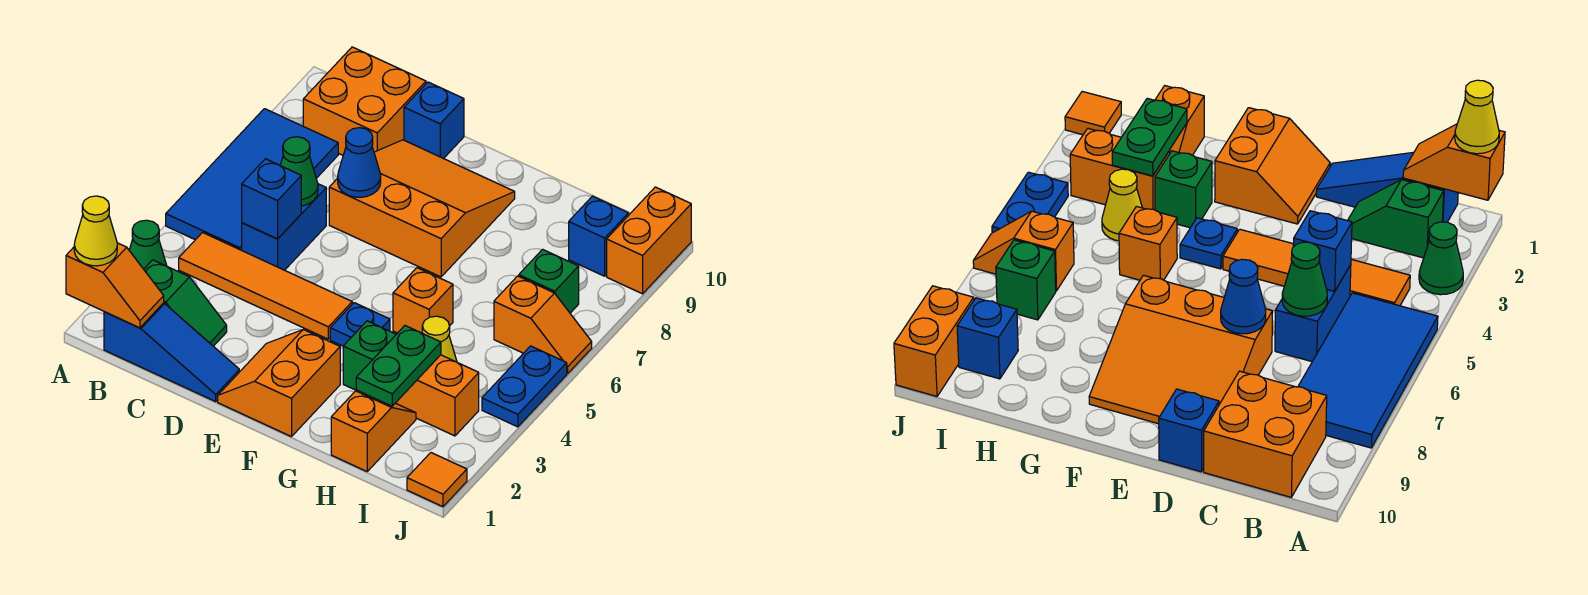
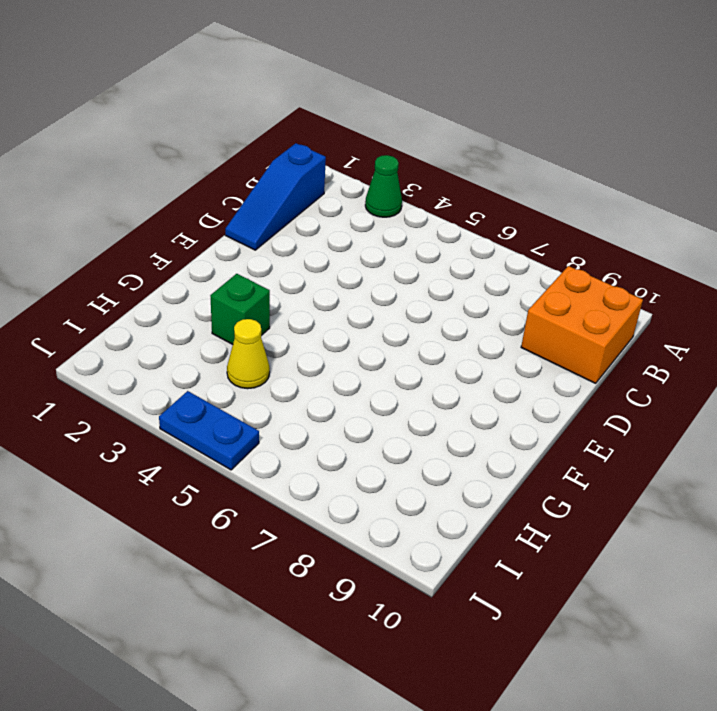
none -> blue 2x4 tile [166,109,338,250]
none -> green 1x2 slope [144,260,227,346]
none -> orange 1x4 tile [179,233,352,339]

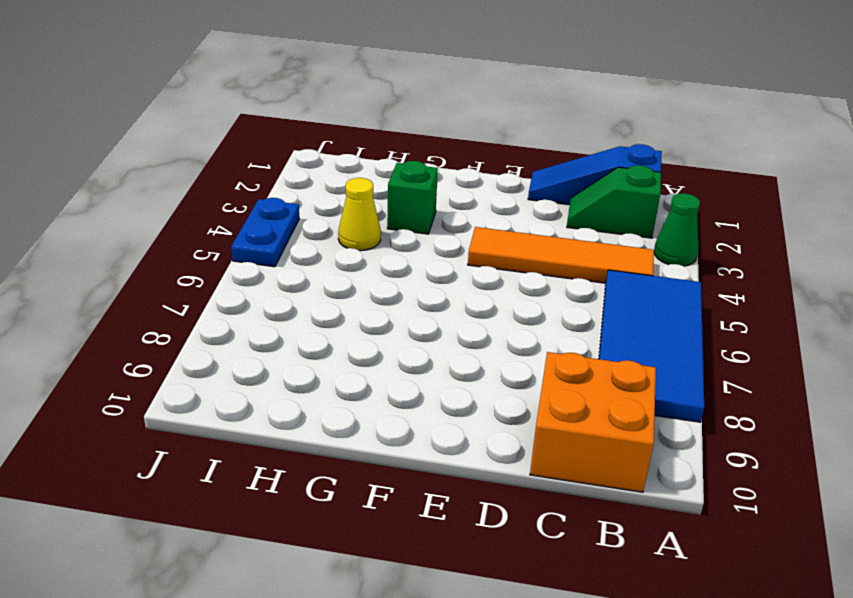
none -> blue 1x2 brick [242,184,326,270]
none -> orange 3x3 slope [329,140,515,277]
none -> blue 1x1 brick [404,82,464,159]

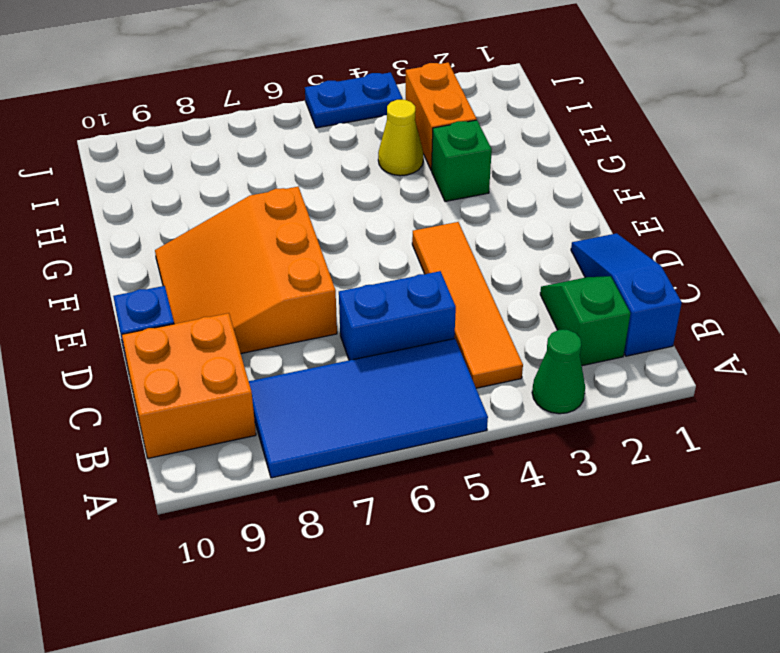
none -> orange 2x2 slope [218,330,340,437]
none -> blue 1x1 plate [330,303,390,346]
none -> orange 1x1 brick [393,268,453,333]

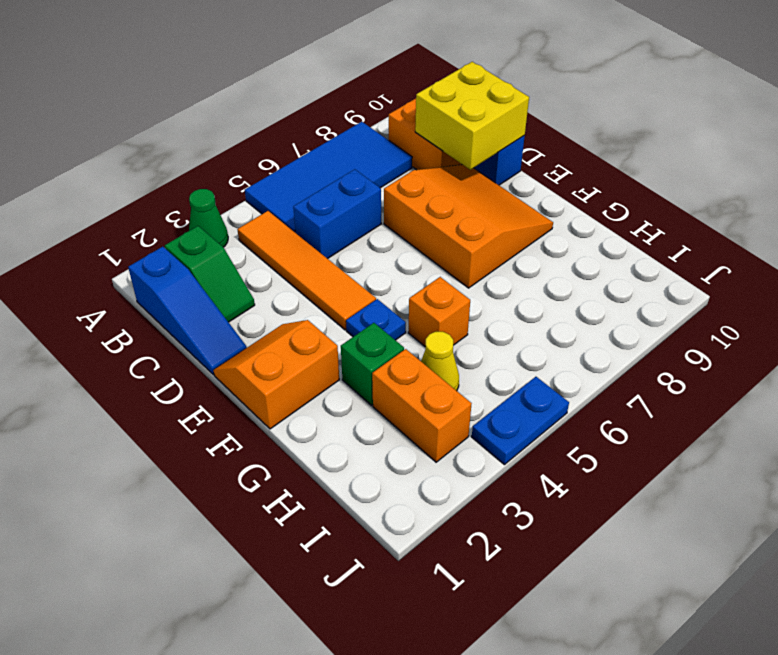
yellow 2x2 brick [415,62,529,170] -> none
none -> orange 1x2 slope [331,391,416,471]
none -> orange 1x2 slope [494,276,592,374]
none -> green 1x1 brick [519,249,579,313]

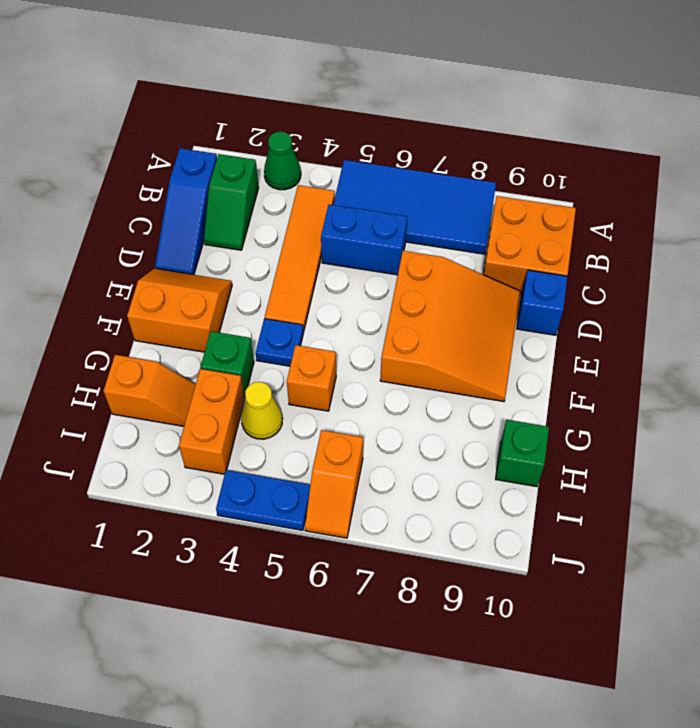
green 1x1 brick [496,420,549,487] -> green 1x1 brick moved to [519,249,579,313]
none -> blue 1x1 brick [569,196,628,276]
none -> orange 1x1 tile [407,453,467,507]
none -> orange 1x2 brick [607,187,691,294]

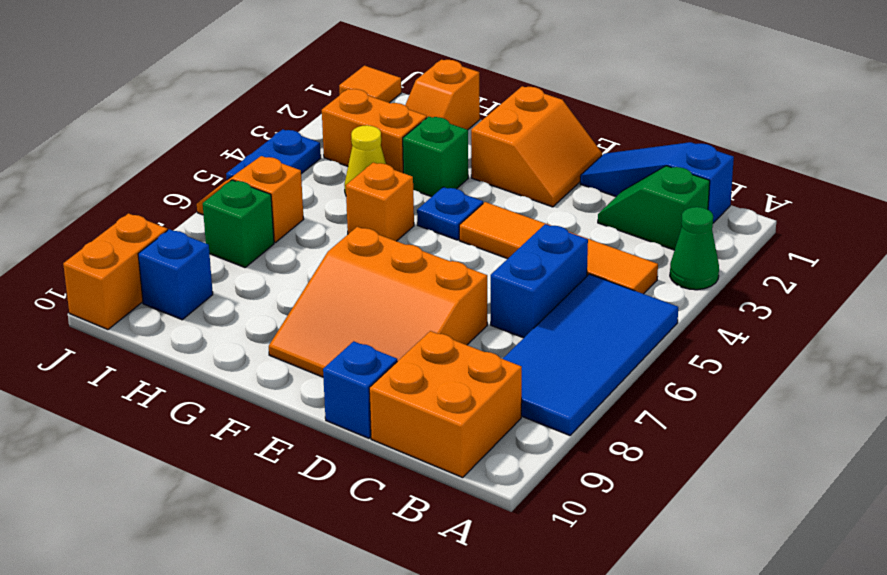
none -> orange 1x2 slope [66,243,164,328]
none -> blue 1x1 brick [242,159,301,239]
none -> green 1x1 cone [280,137,318,206]

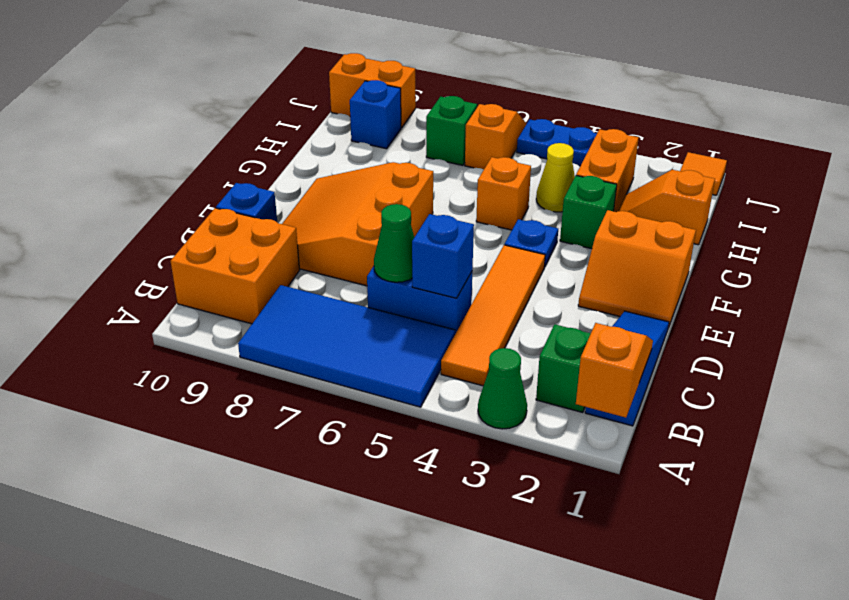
none -> blue 1x1 cone [338,128,381,197]
none -> green 1x2 plate [356,326,441,406]
none -> yellow 1x1 cone [74,196,117,266]

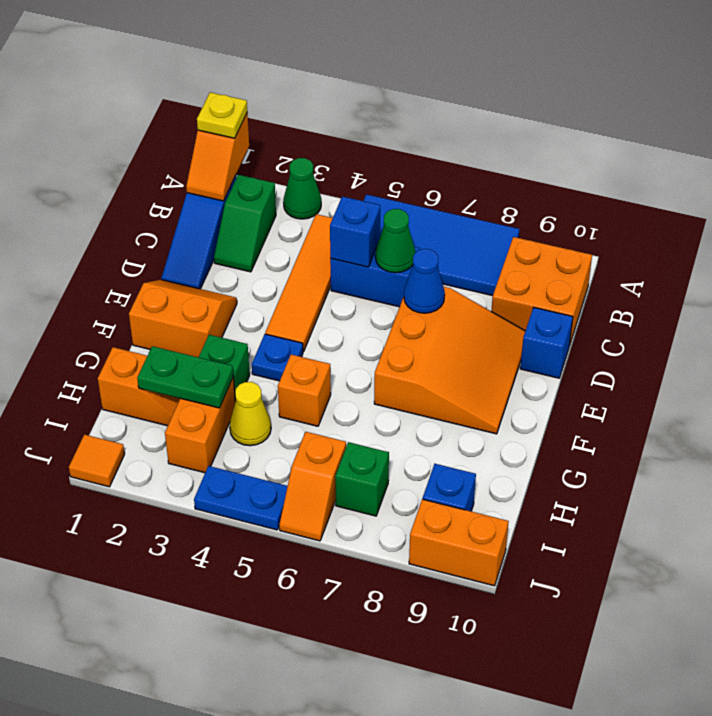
yellow 1x1 plate [197,92,247,138] -> yellow 1x1 cone [74,196,117,266]

